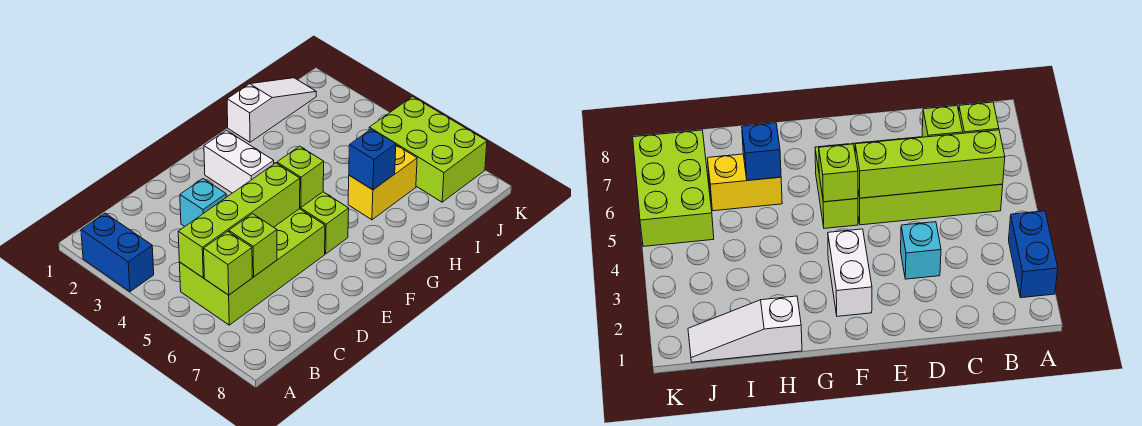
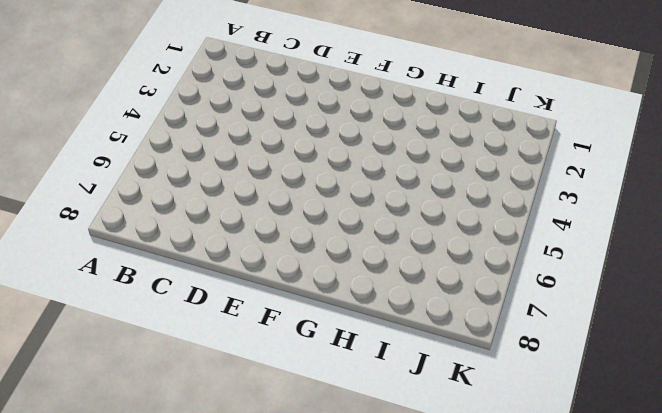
none -> blue 1x2 brick [81,213,154,292]
none -> lime 2x4 brick [179,209,325,325]
none -> cyan 1x1 brick [180,179,226,226]

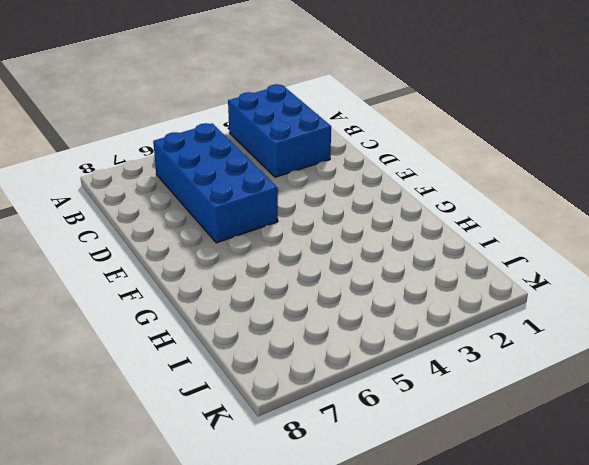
blue 2x3 brick [228,84,331,177] -> blue 1x2 brick [81,213,154,292]
blue 2x4 brick [153,123,278,243] -> lime 2x4 brick [179,209,325,325]
none -> cyan 1x1 brick [180,179,226,226]
none -> white 1x2 brick [204,130,274,193]
none -> lime 1x2 brick [300,192,349,254]

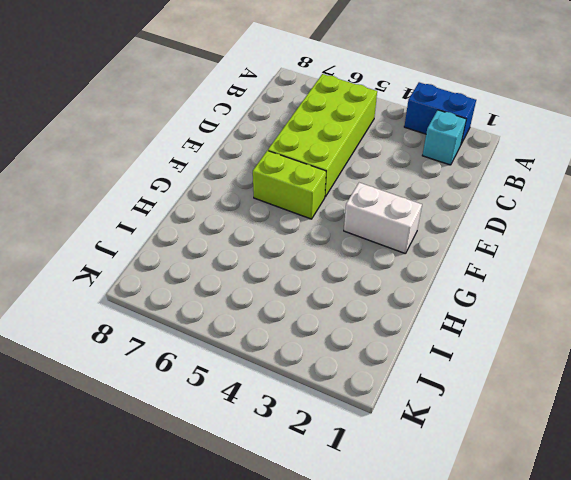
cyan 1x1 brick [422,110,466,165] -> cyan 1x1 brick moved to [180,179,226,226]
none -> white 1x3 slope [227,78,316,142]
none -> yellow 1x2 brick [348,145,417,220]
none -> lime 2x3 brick [369,97,487,202]

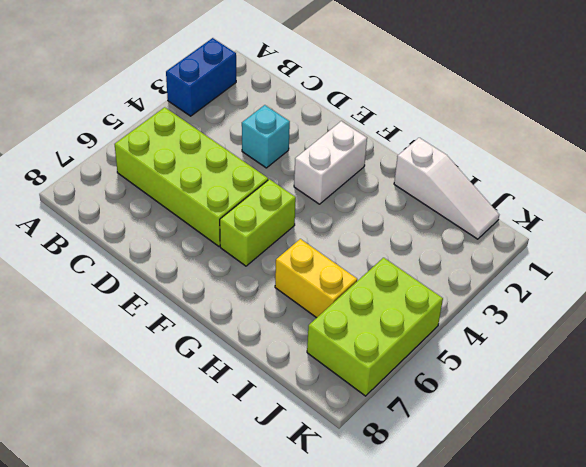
none -> lime 1x4 brick [178,163,300,278]
none -> lime 1x1 brick [204,231,252,295]
none -> lime 1x1 brick [229,214,277,277]

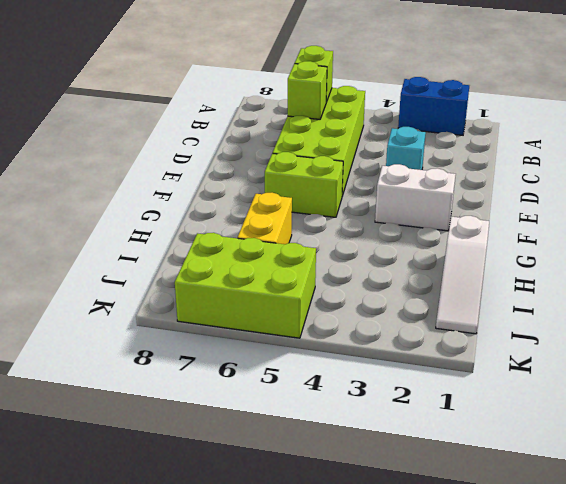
none -> lime 1x4 brick [178,163,300,278]
none -> lime 1x1 brick [277,146,324,208]
none -> blue 1x1 brick [349,129,396,190]

